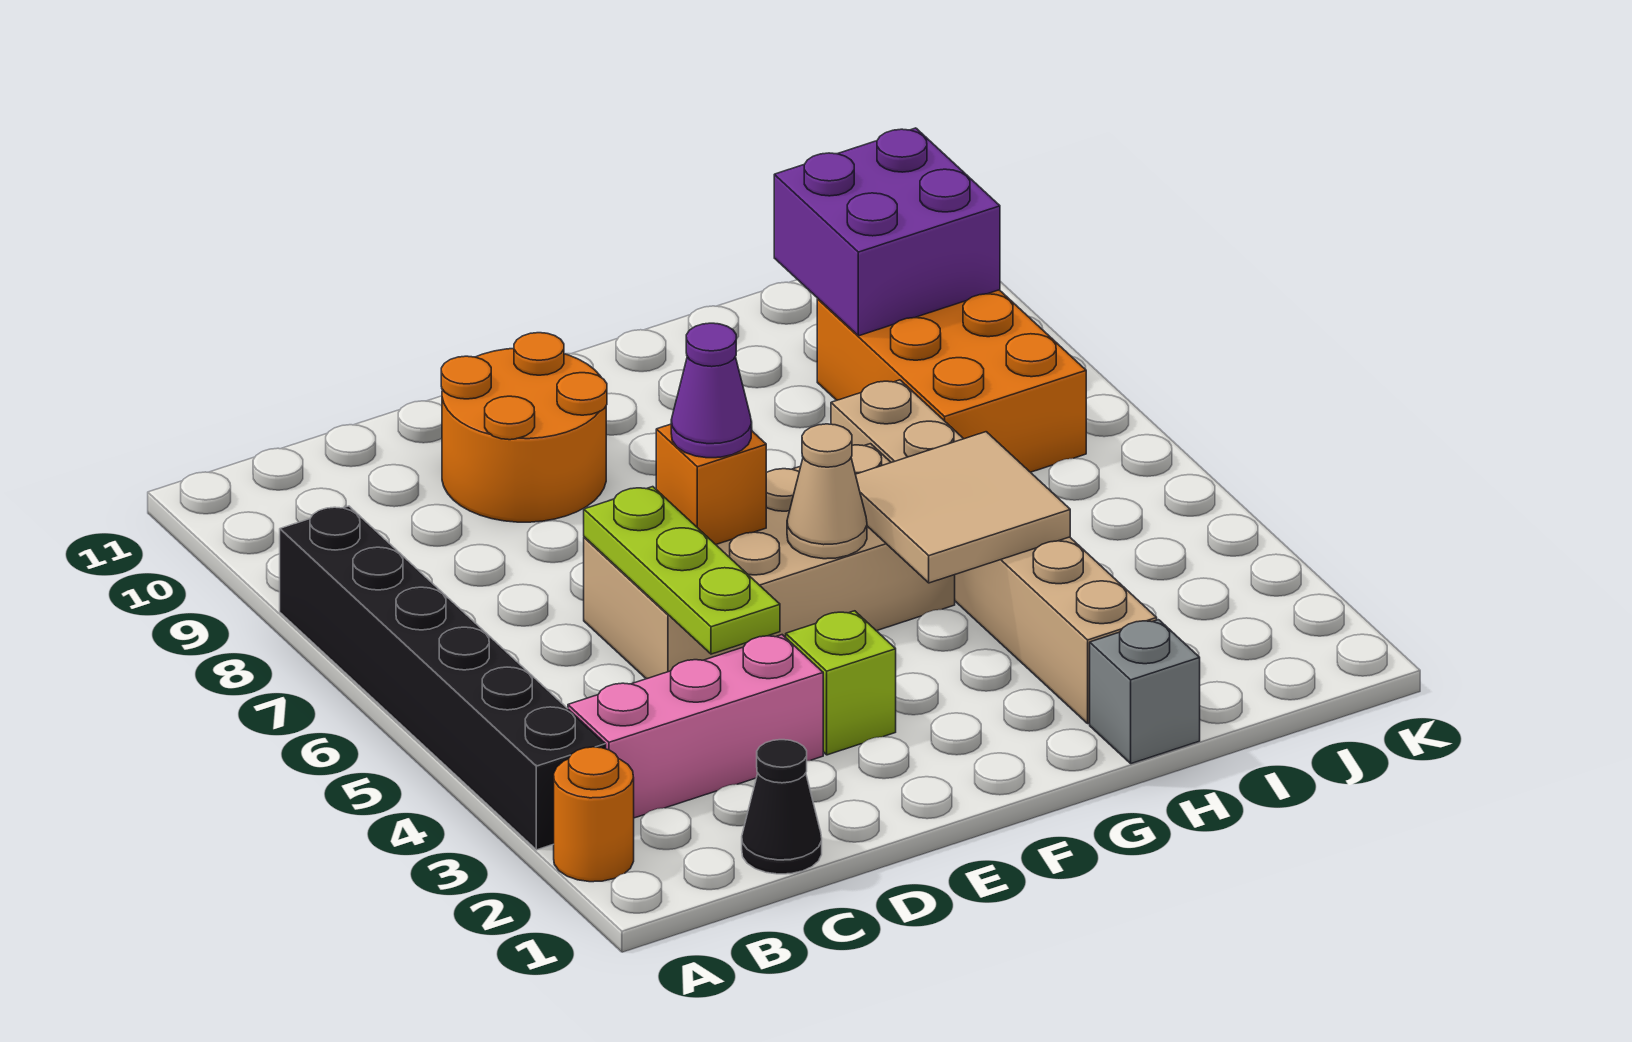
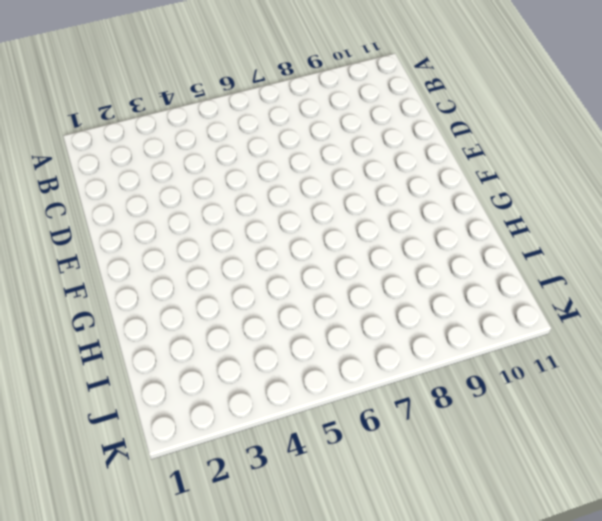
none -> orange 1x1 round brick [554,747,634,882]
none -> black 1x6 brick [280,506,606,850]
none -> pink 1x3 brick [568,635,823,818]

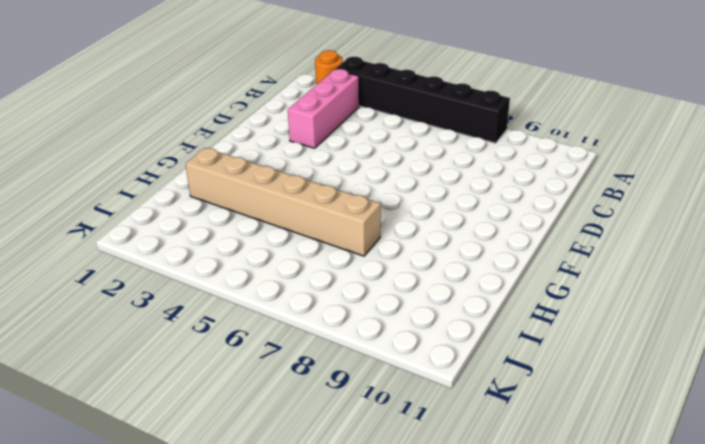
none -> black 1x1 cone [742,740,822,874]
none -> tan 2x4 brick [584,444,955,679]
none -> orange 2x2 round brick [441,333,607,522]

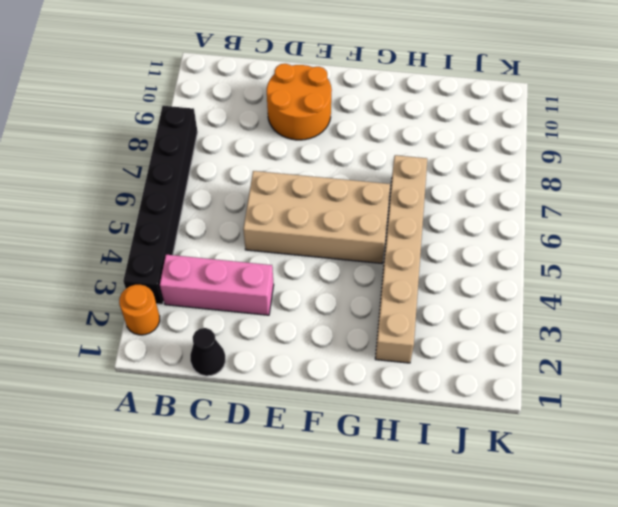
none -> lime 1x1 brick [786,611,896,755]
none -> grey 1x1 brick [1090,620,1200,764]
none -> orange 2x3 brick [817,290,1086,472]

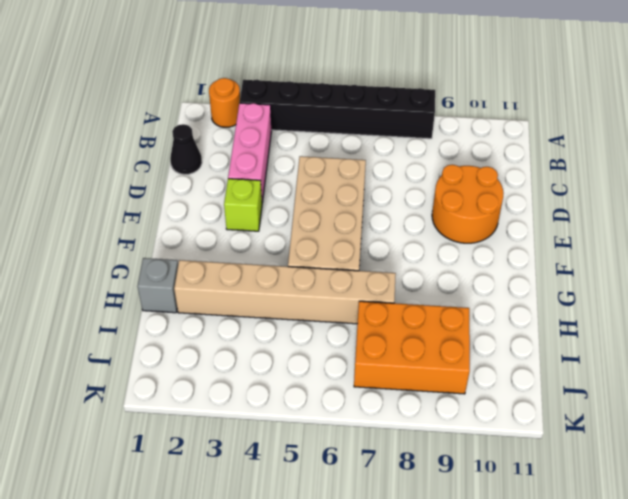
none -> lime 1x3 plate [584,487,780,654]
none -> orange 1x1 brick [656,424,766,544]
none -> tan 1x1 cone [787,424,867,559]

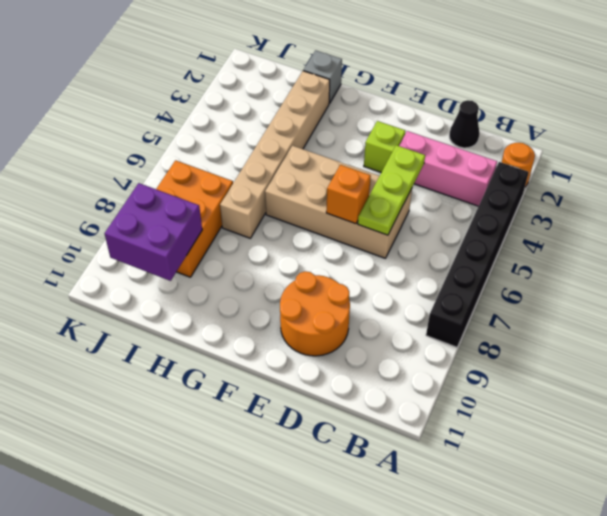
none -> tan 1x1 cone [787,424,867,559]
none -> tan 2x2 tile [855,432,1070,583]
none -> purple 1x1 cone [671,323,751,458]

